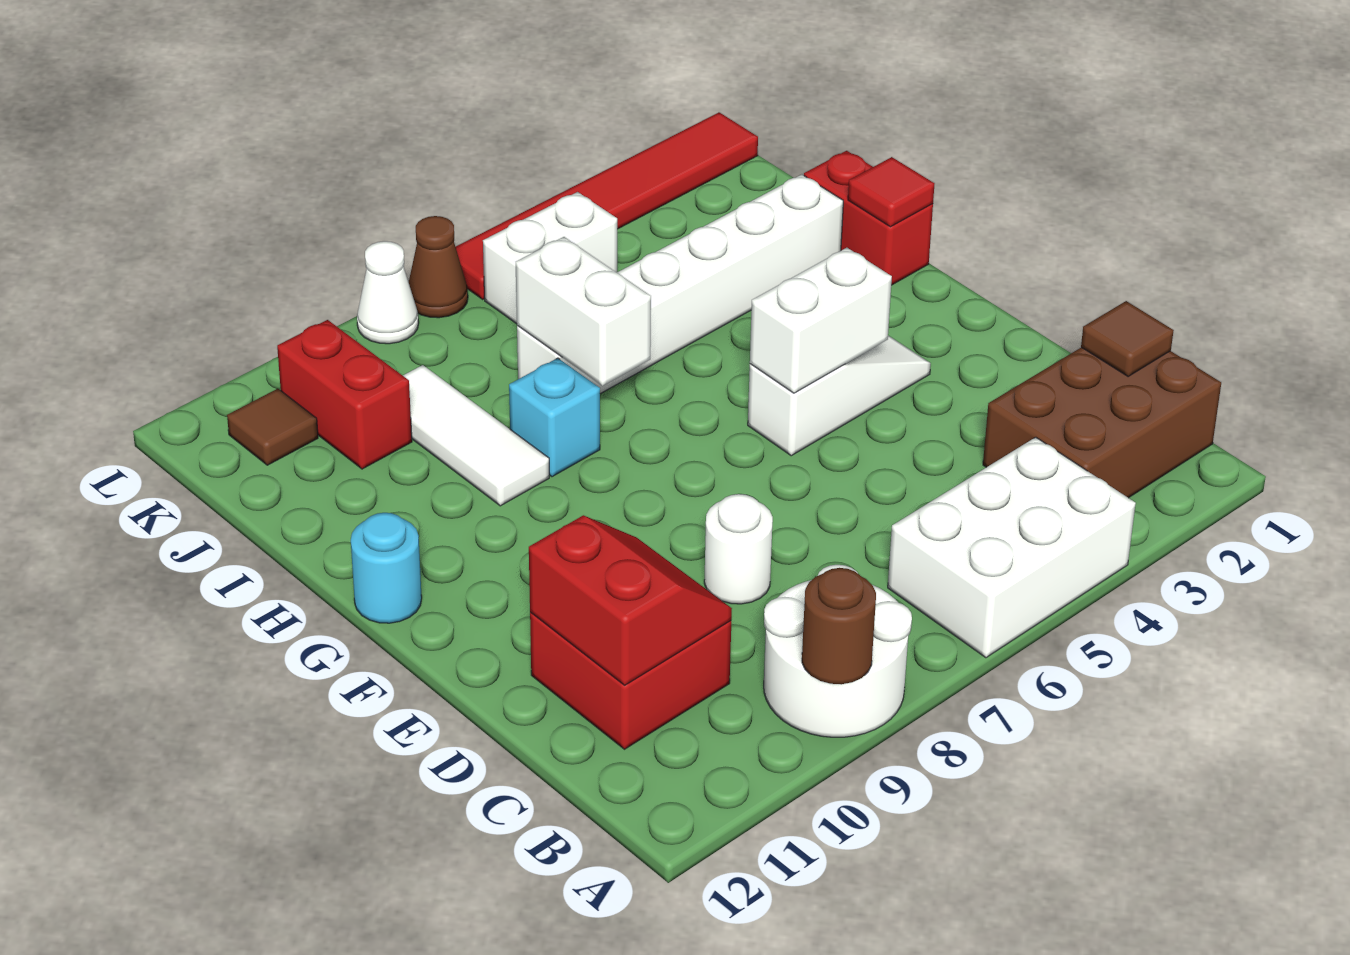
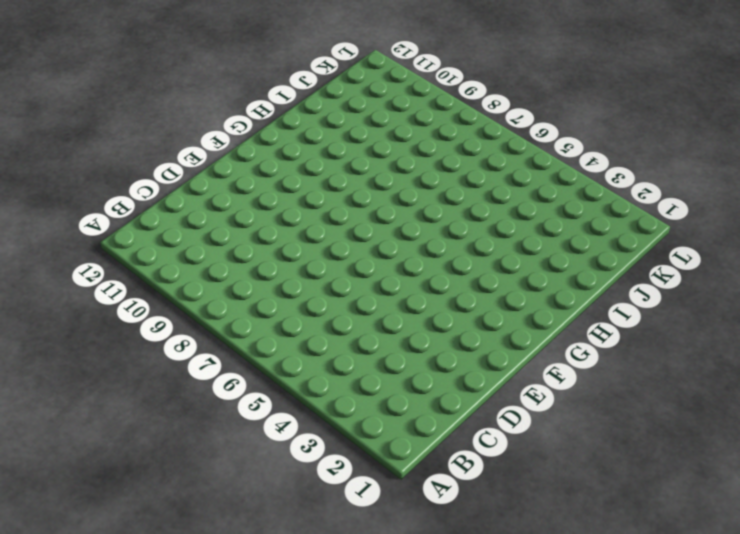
none -> white 2x3 brick [888,437,1136,658]
none -> white 2x2 round brick [764,565,912,737]
none -> brown 2x3 brick [983,347,1221,498]

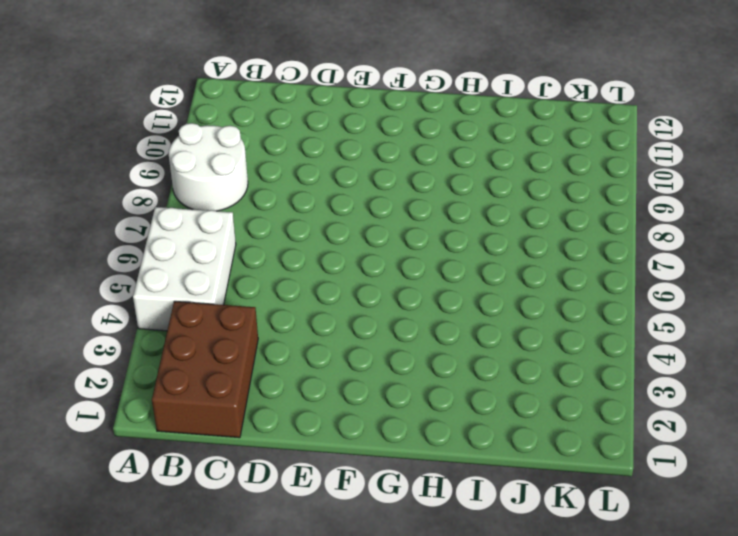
none -> red 2x2 brick [530,612,731,749]
none -> white 1x1 round brick [704,494,773,604]
none -> white 1x3 slope [748,336,931,456]

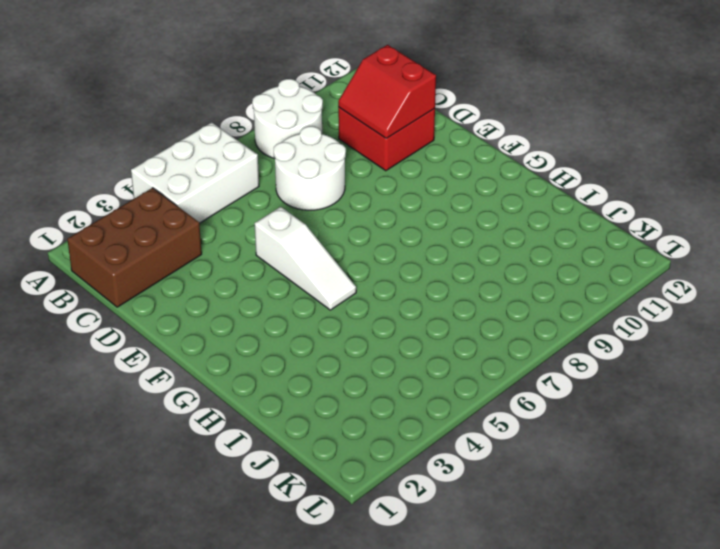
white 2x2 round brick [274,126,346,210] -> white 1x1 round brick [704,494,773,604]
white 1x3 slope [255,207,356,310] -> white 1x3 slope turned to [748,336,931,456]
none -> cyan 1x1 round brick [351,513,422,623]
none -> red 1x2 brick [804,151,933,285]
none -> cyan 1x1 brick [509,358,600,477]

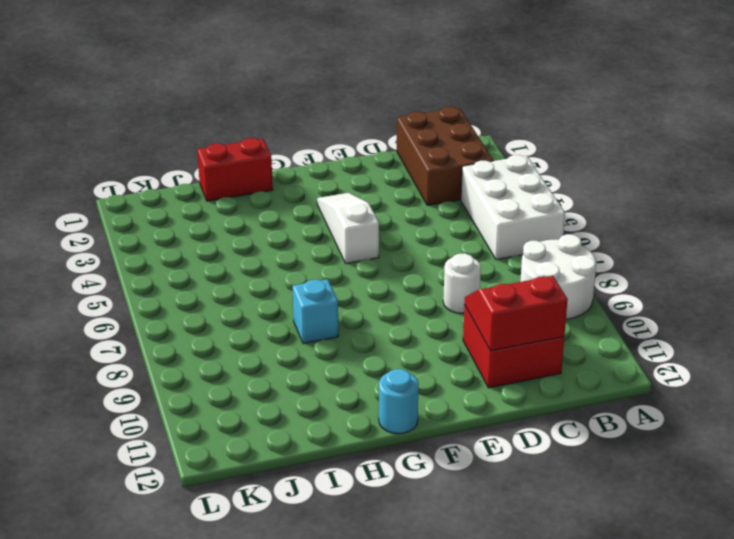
none -> white 1x3 tile [403,365,549,506]
none -> white 1x6 brick [517,174,843,394]
none -> red 1x2 brick [277,320,412,469]

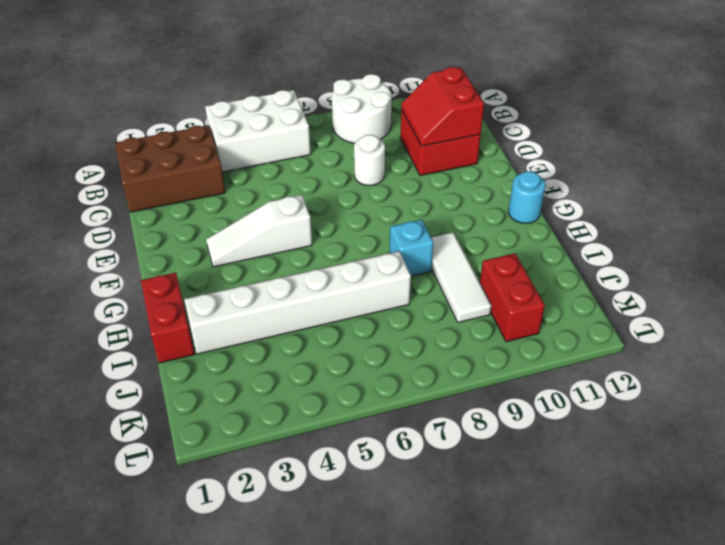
none -> white 1x2 brick [483,192,617,324]
none -> brown 1x1 tile [227,389,318,465]
none -> red 1x6 tile [456,112,758,299]

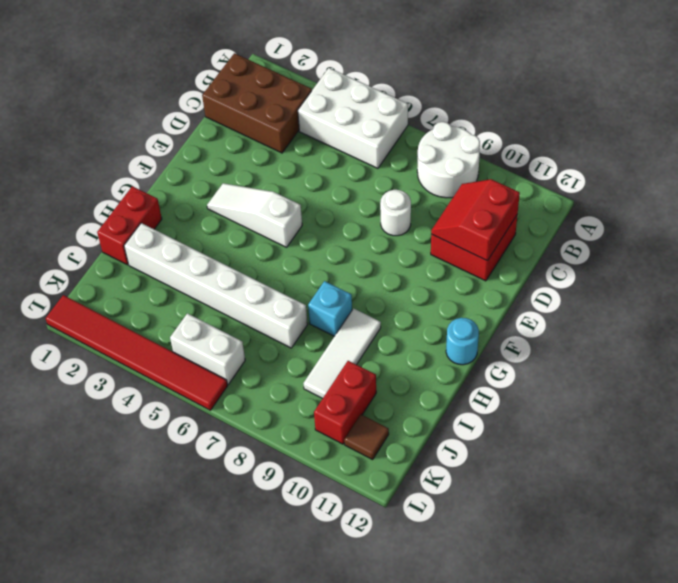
none -> brown 1x1 cone [409,216,468,318]
none -> white 1x1 cone [357,241,419,344]
none -> brown 1x1 round brick [802,568,876,684]

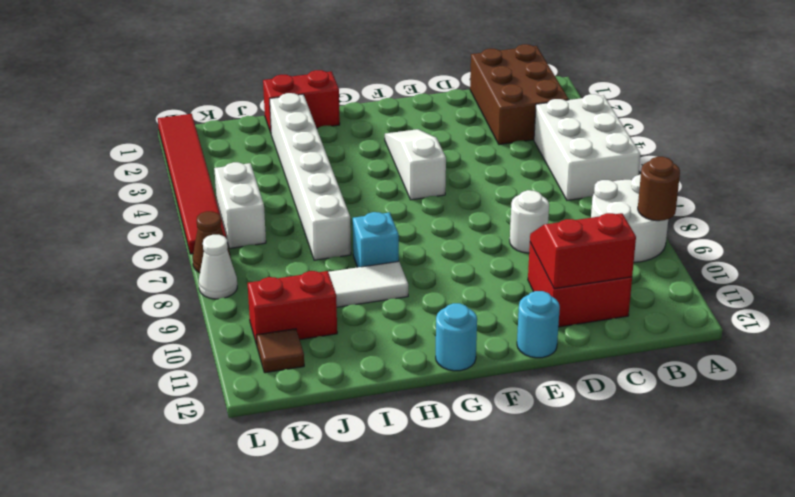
cyan 1x1 round brick [517,291,560,358] -> none
none -> brown 1x1 tile [1081,301,1174,376]
none -> white 1x2 brick [750,248,892,393]
none -> red 1x1 tile [848,157,934,227]

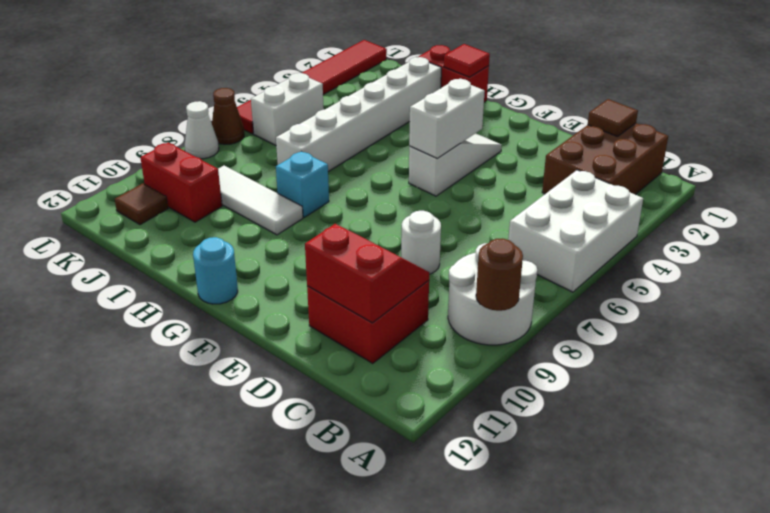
none -> white 1x2 brick [516,237,651,386]

